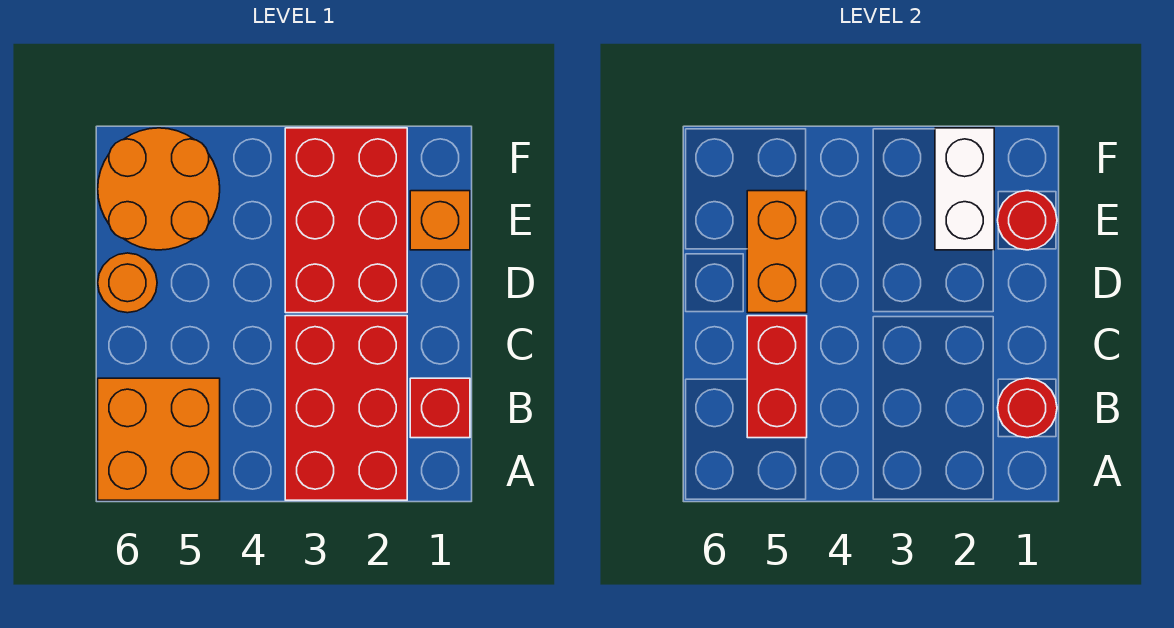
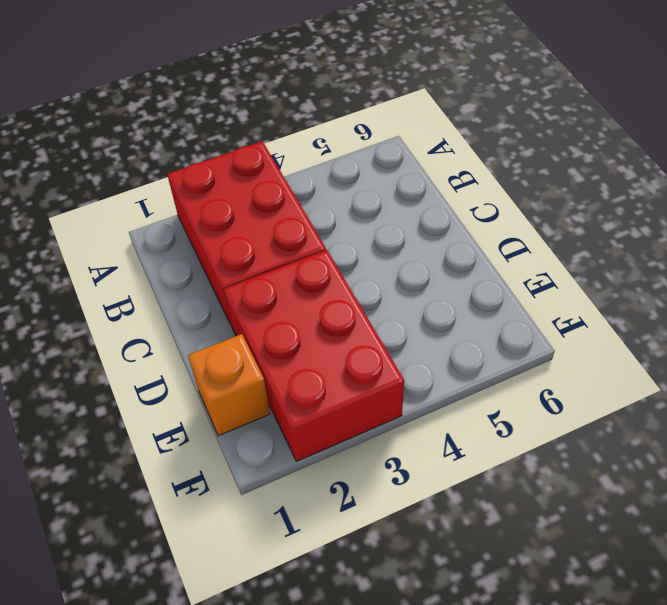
none -> orange 2x2 brick [98,378,220,500]
none -> red 1x1 brick [410,378,470,438]
none -> orange 1x1 round brick [98,253,157,313]

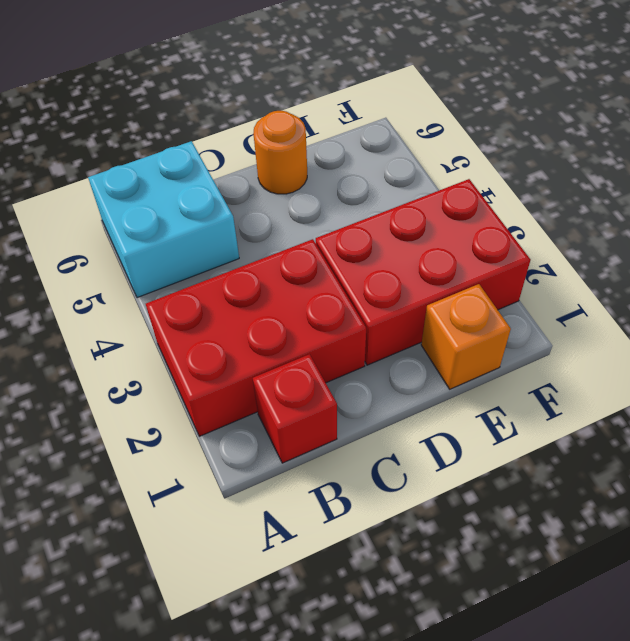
cyan 2x2 brick [88,141,239,298] -> orange 2x2 brick [98,378,220,500]
none -> orange 2x2 round brick [98,128,220,250]
none -> red 1x1 round brick [998,378,1057,438]
none -> red 1x2 brick [747,316,807,438]

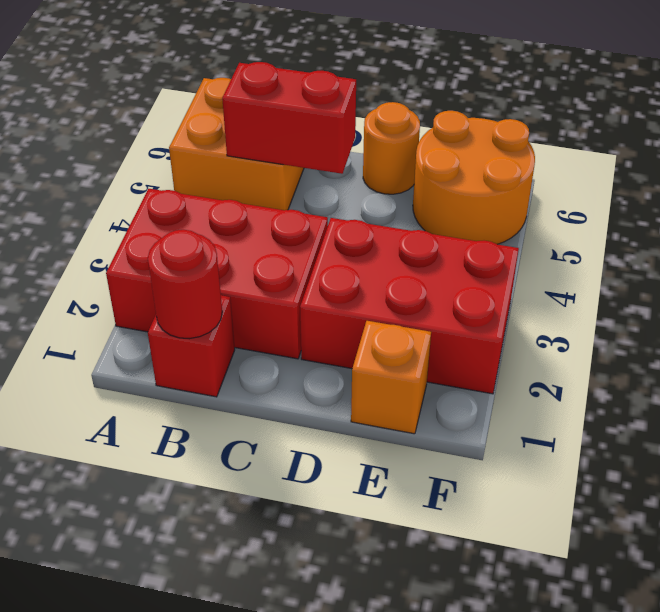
none -> orange 1x2 brick [747,191,807,313]
none -> red 1x1 round brick [998,191,1057,250]
none -> white 1x2 brick [935,128,994,250]

